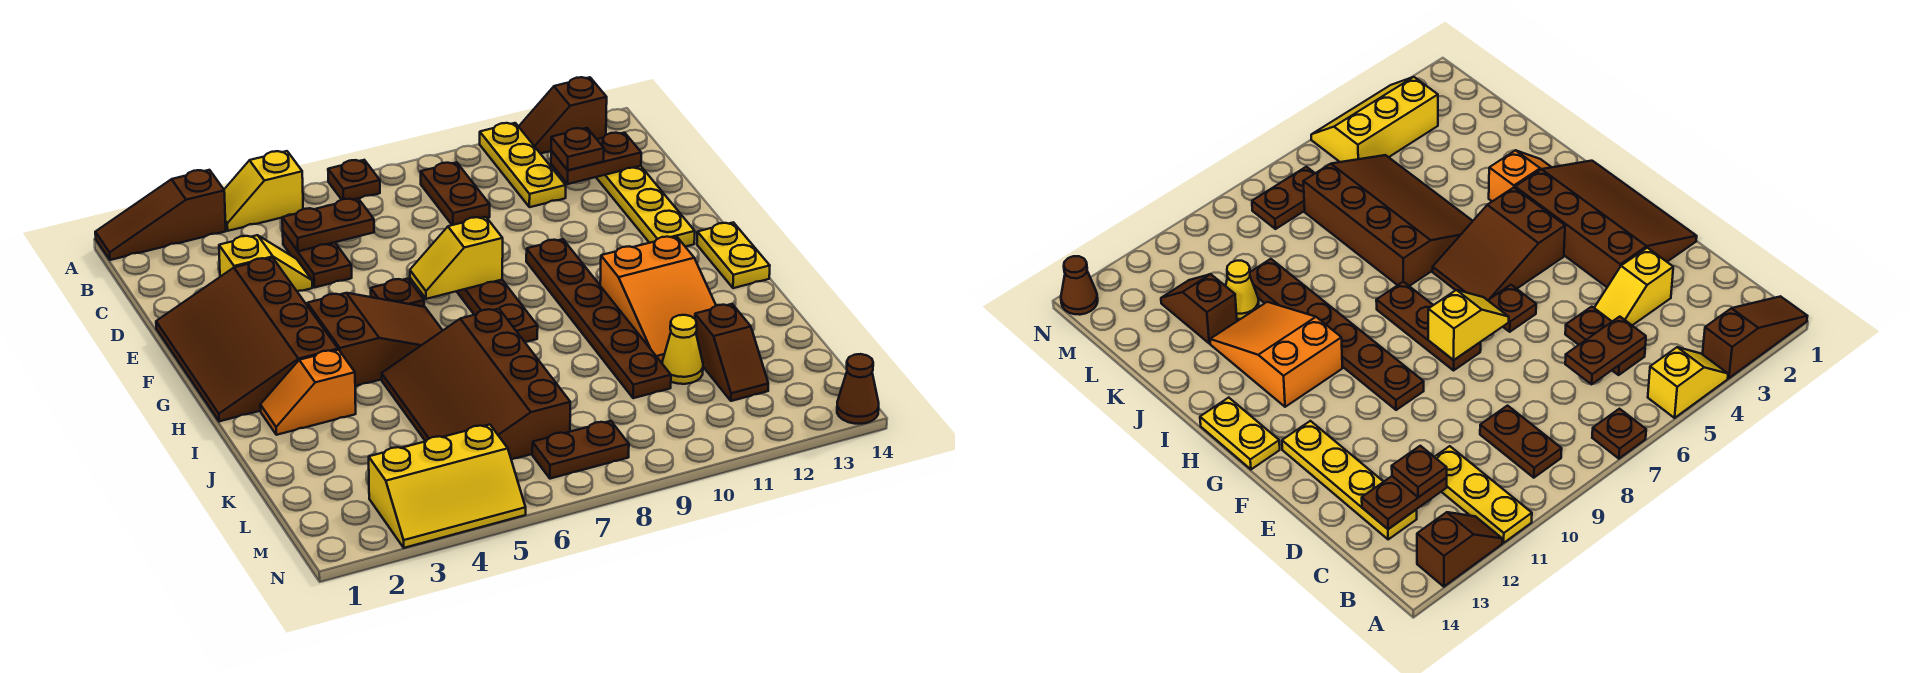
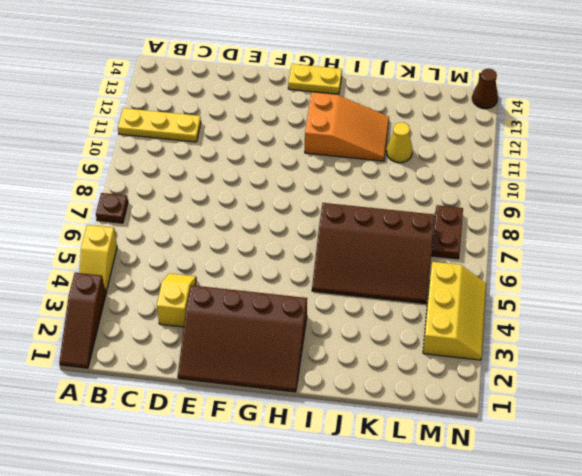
none -> brown 1x2 slope [519,77,607,154]
none -> brown 1x2 plate [421,162,490,225]
none -> brown 1x2 plate [283,232,352,288]

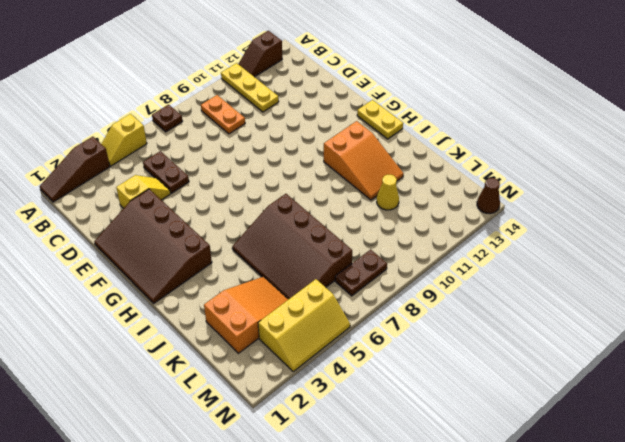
orange 1x2 plate [201,95,245,134] -> brown 1x2 plate [421,162,490,225]
orange 2x3 slope [204,277,288,353] -> none
none -> yellow 1x4 plate [596,166,695,247]
none -> brown 1x1 plate [371,279,424,307]
none -> brown 1x3 plate [457,280,538,342]

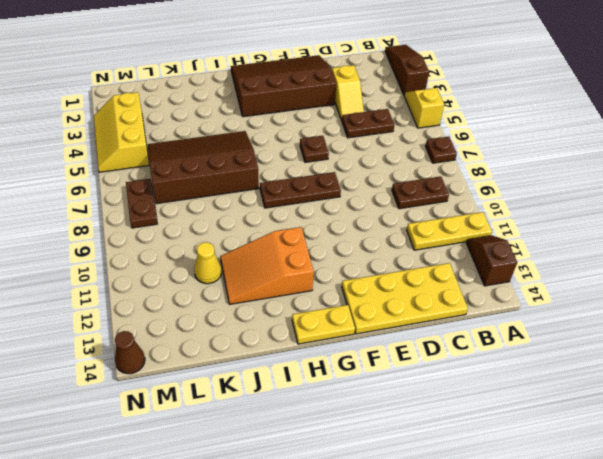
yellow 2x4 plate [342,263,468,334] -> yellow 1x4 plate [596,166,695,247]
none -> brown 1x6 plate [526,239,671,398]
none -> brown 2x3 slope [307,293,443,386]
none -> orange 1x2 slope [260,350,356,435]

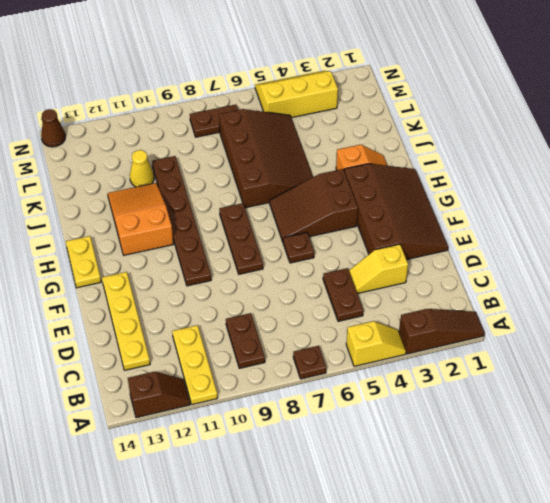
none -> brown 1x2 slope [695,304,768,401]
none -> brown 1x2 plate [282,198,374,251]
none -> brown 1x2 plate [551,133,641,184]

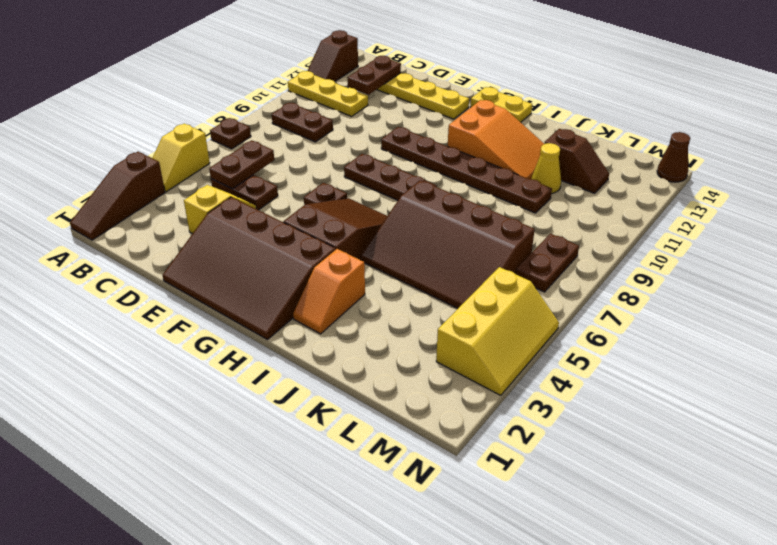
none -> yellow 1x2 slope [410,217,503,299]
none -> brown 1x1 plate [551,128,604,170]

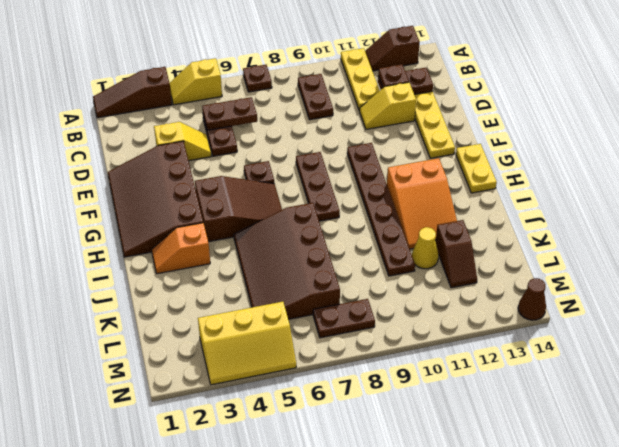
yellow 1x2 slope [360,82,416,129] -> yellow 1x2 slope moved to [410,217,503,299]

